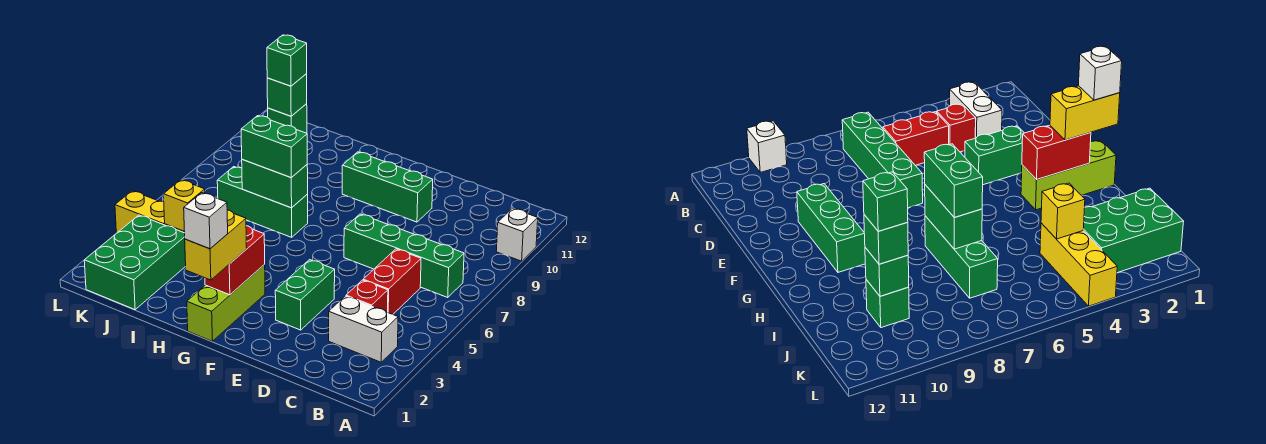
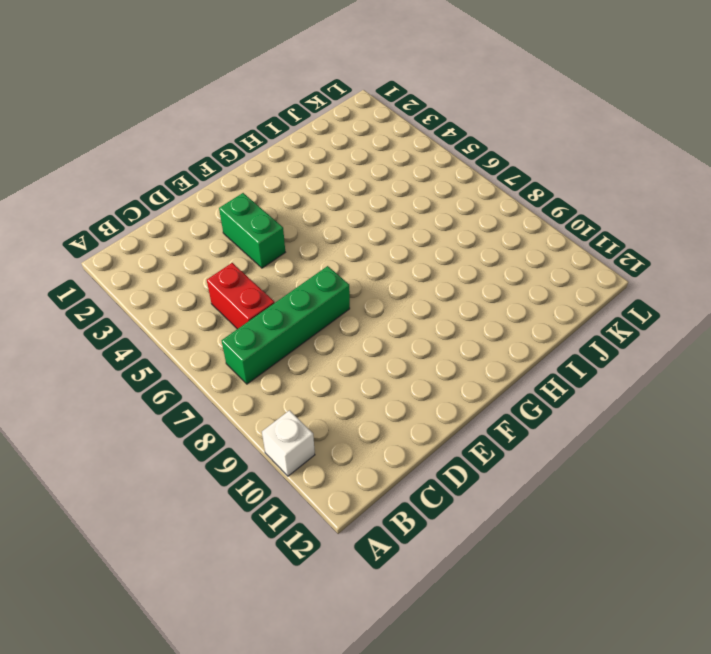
none -> white 1x2 brick [329,296,398,362]
none -> red 1x1 brick [346,280,388,312]
none -> green 1x3 brick [342,152,433,222]

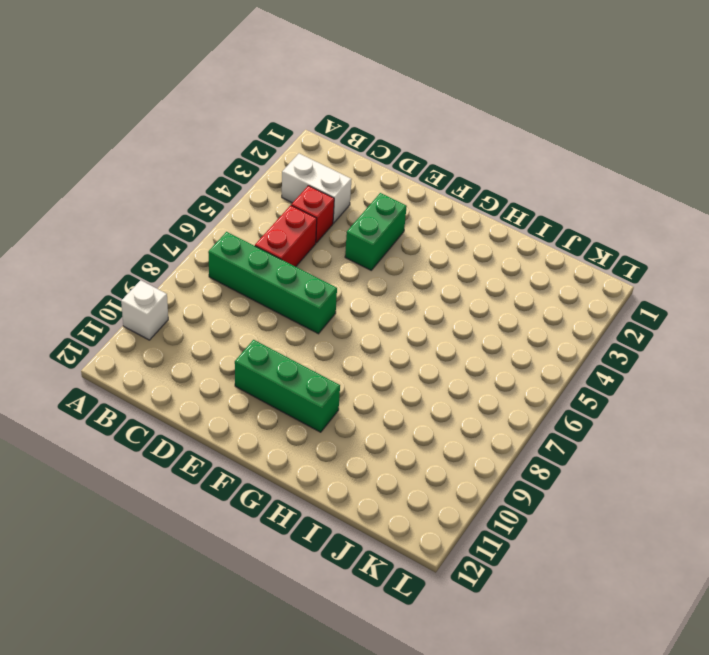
none -> lime 1x3 brick [187,265,265,341]
none -> green 1x3 brick [217,167,308,237]
none -> green 2x3 brick [84,215,186,310]

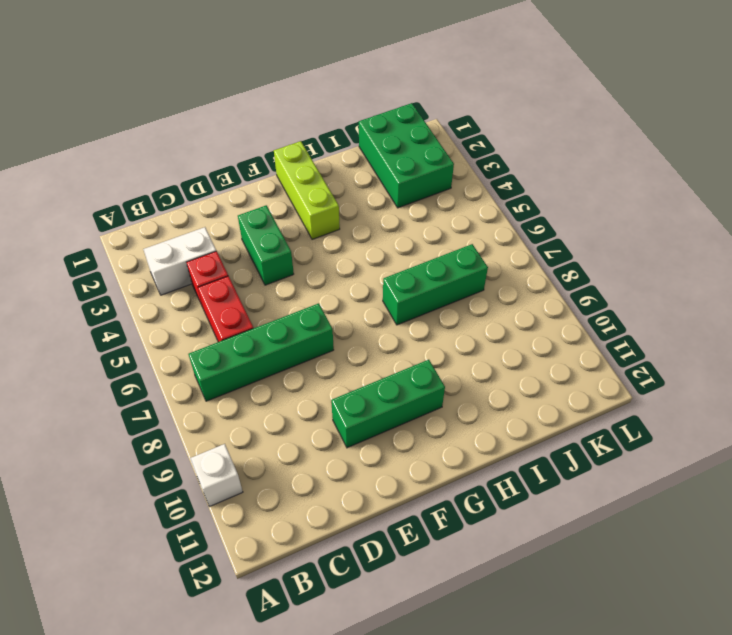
none -> yellow 1x3 brick [115,191,185,233]
none -> green 1x1 brick [866,280,909,328]
none -> red 1x2 brick [205,226,265,295]

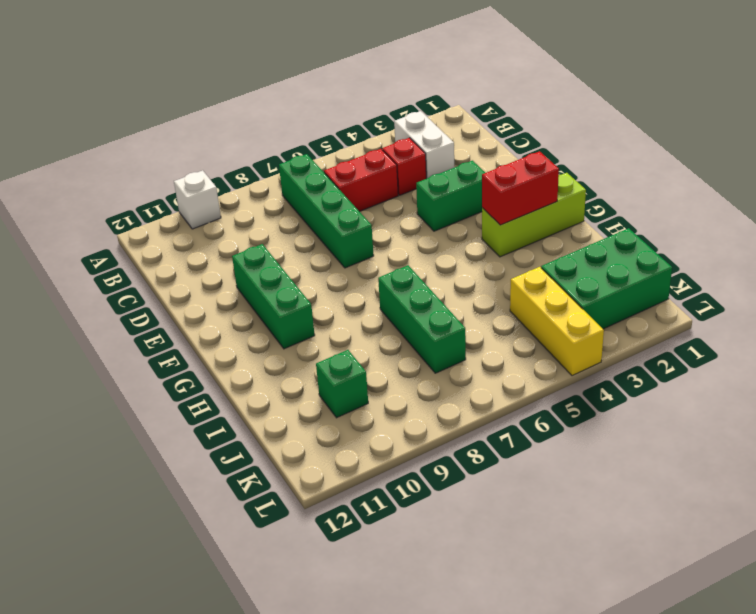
none -> green 1x2 brick [242,160,308,208]
none -> yellow 1x1 brick [164,180,205,232]
none -> green 1x1 brick [268,104,307,133]

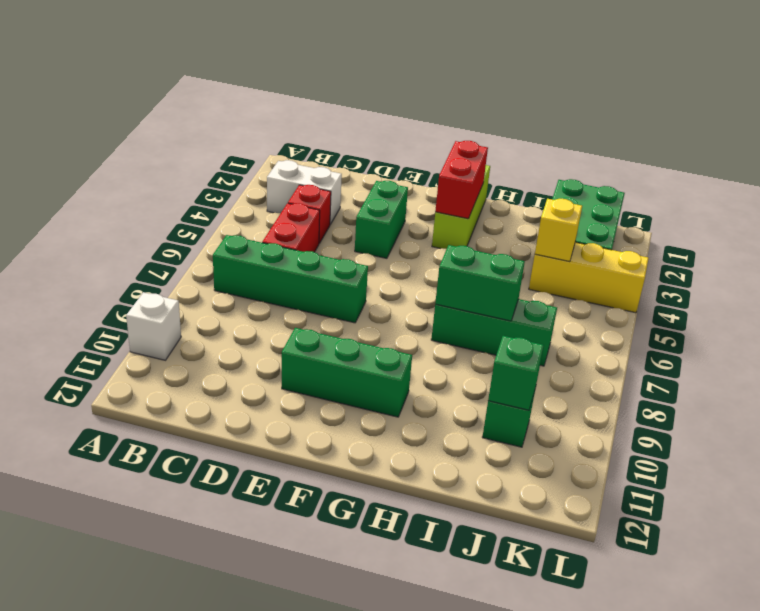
none -> yellow 1x2 brick [185,210,247,280]
none -> green 1x2 brick [241,116,307,178]
none -> green 1x1 brick [267,74,307,116]

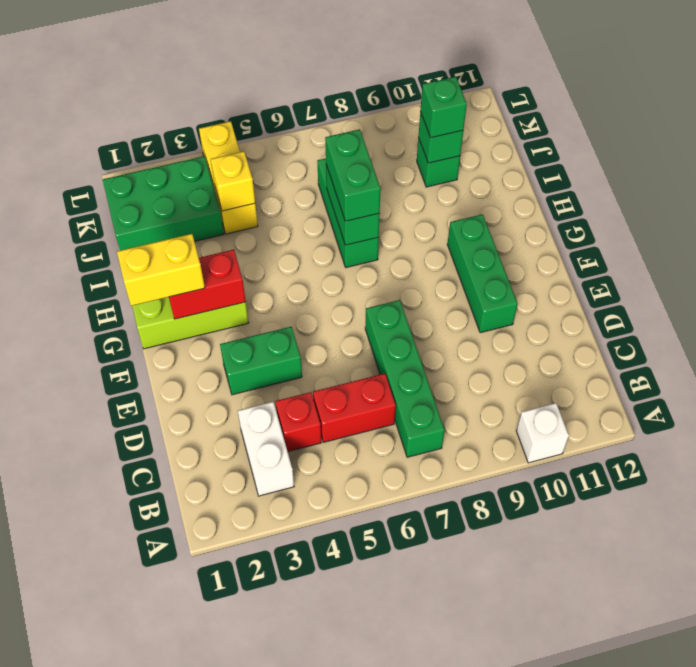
none -> white 1x1 brick [184,193,228,249]
none -> green 1x1 brick [267,35,307,86]

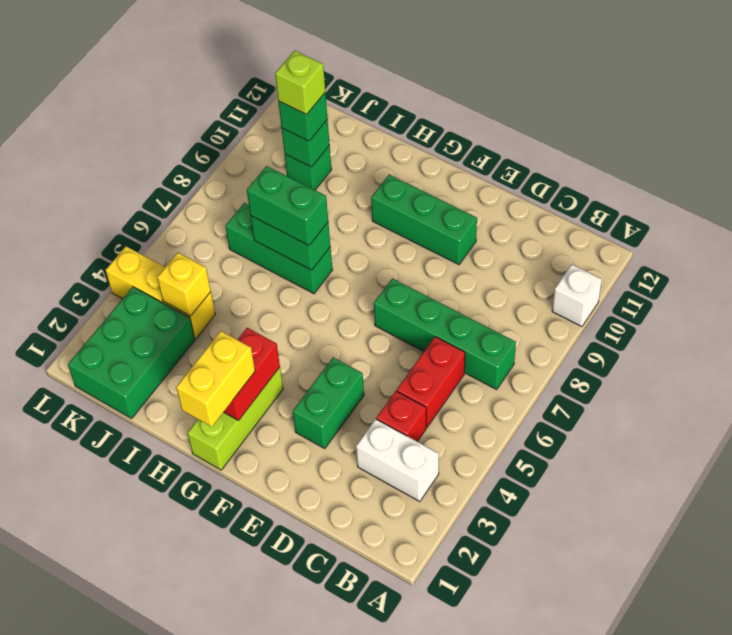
lime 1x1 brick [275,51,325,115] -> green 1x1 brick [267,35,307,86]
none -> white 1x1 brick [184,193,228,249]

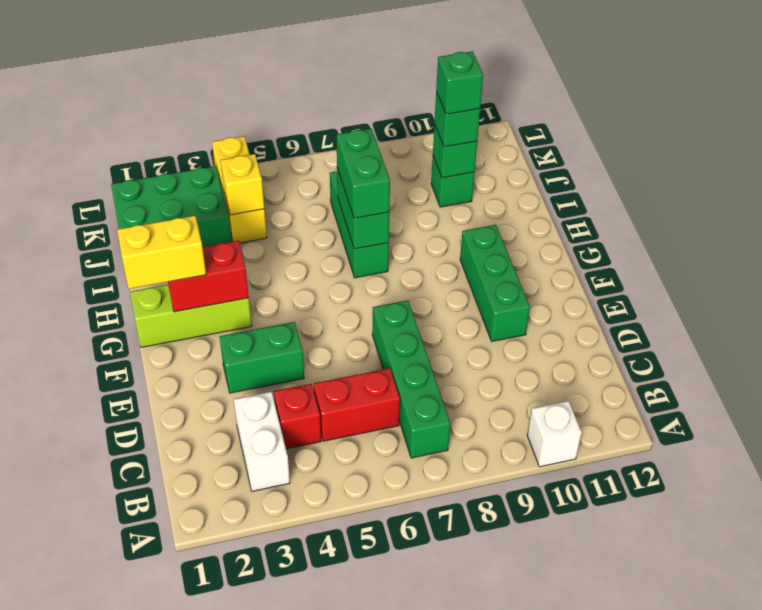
none -> white 1x1 brick [184,193,228,249]

